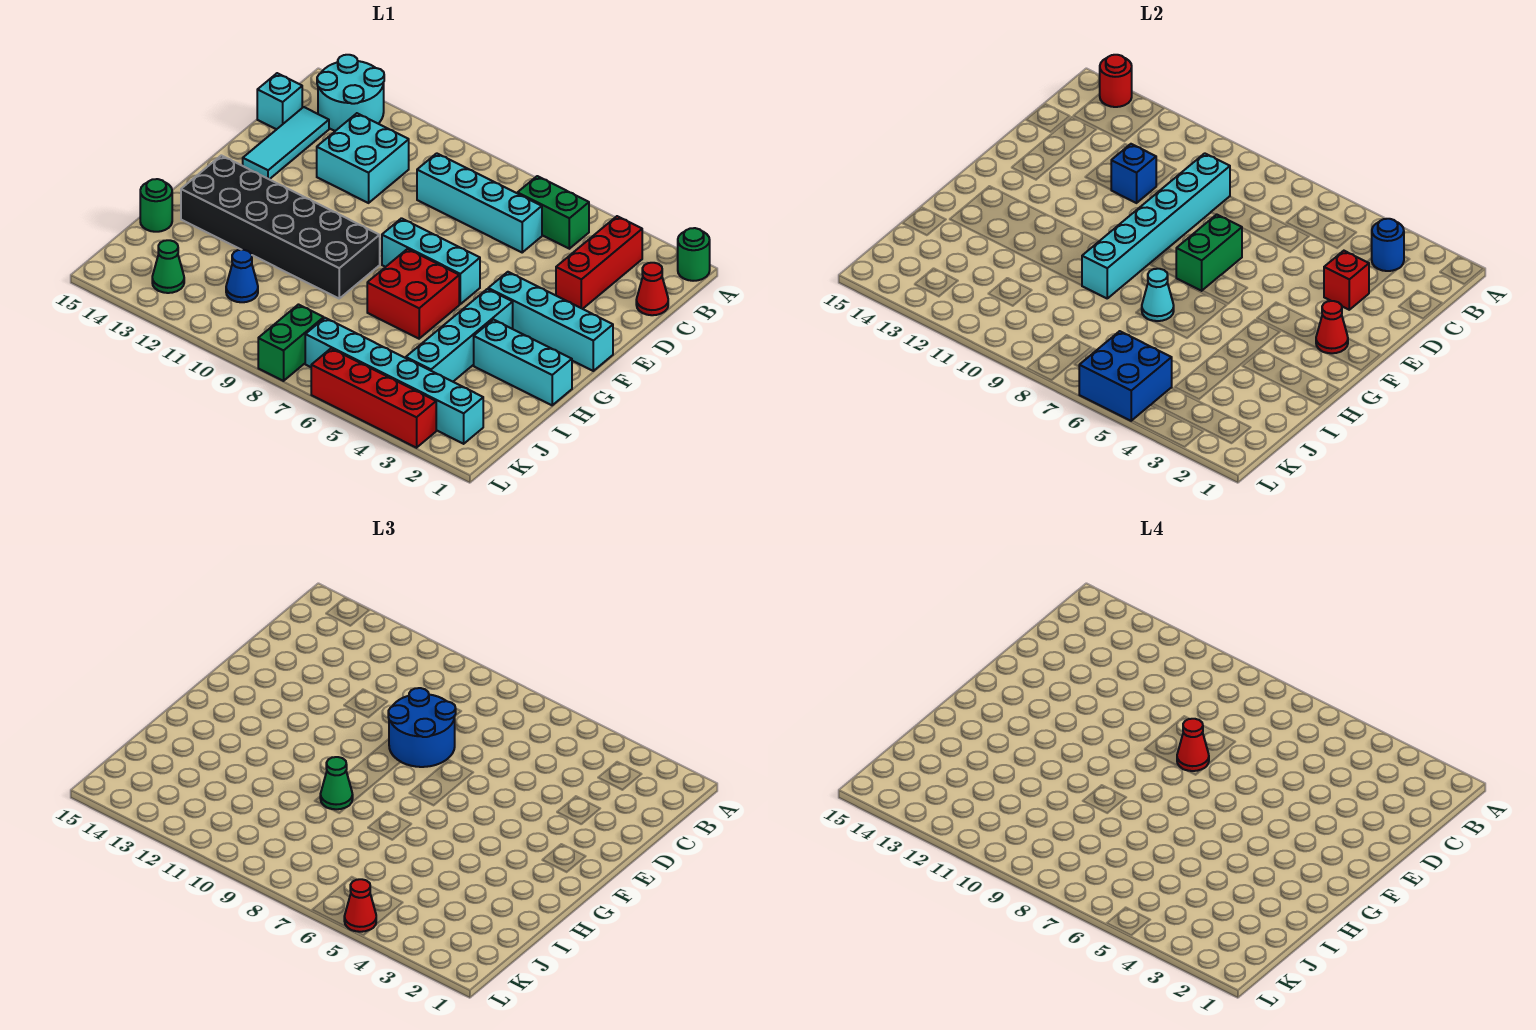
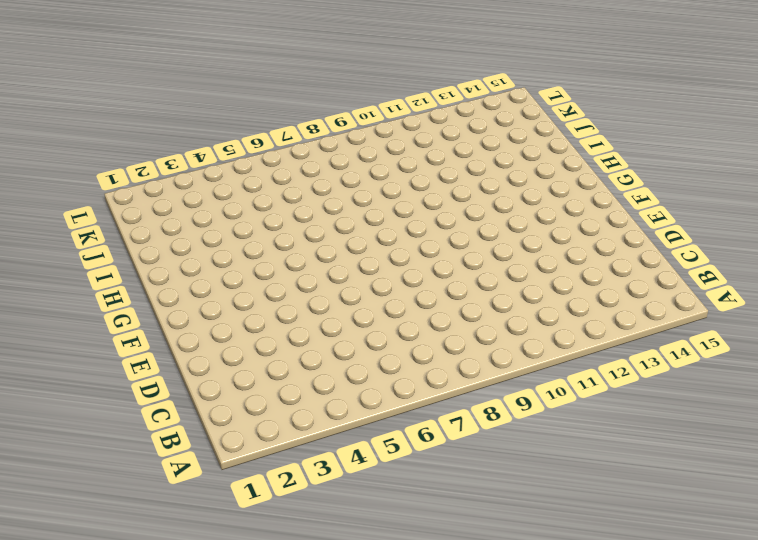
none -> green 1x1 round brick [678,228,710,281]
none -> cyan 2x2 round brick [317,55,384,131]
none -> red 1x3 brick [556,216,642,309]
none -> green 1x2 brick [518,176,589,249]

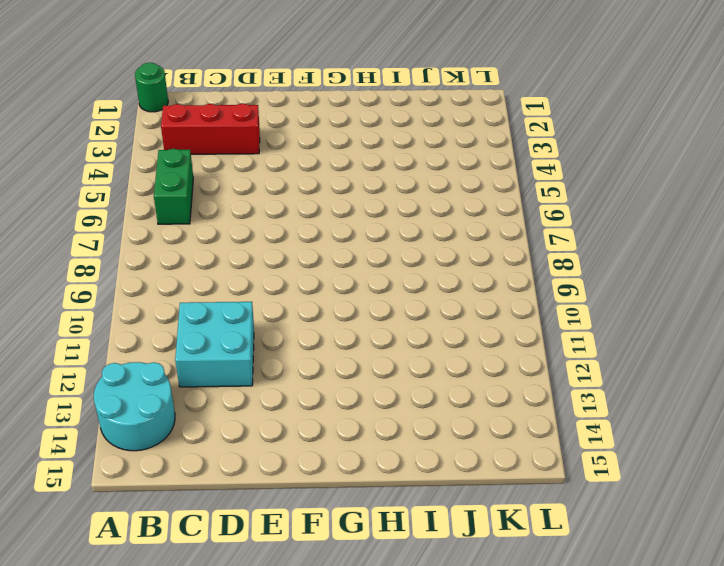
none -> red 1x1 cone [636,263,668,315]
none -> cyan 1x4 brick [417,153,542,252]
none -> cyan 1x3 tile [243,107,329,179]
none -> cyan 1x1 brick [257,73,302,129]

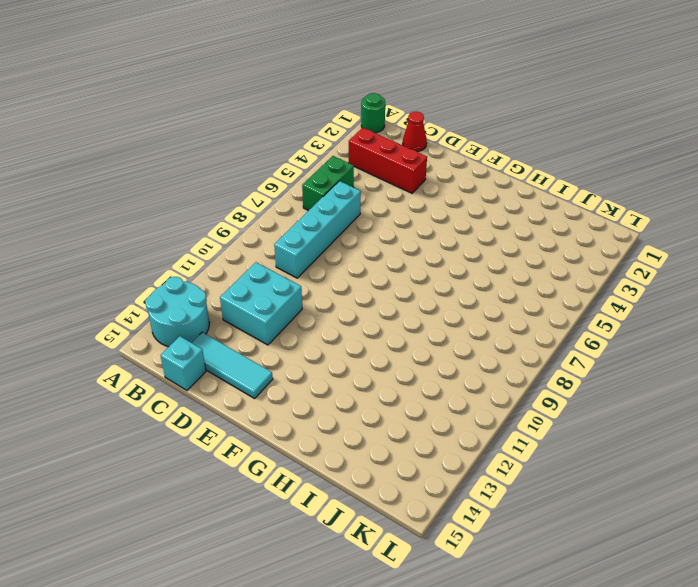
none -> cyan 1x4 brick [488,272,613,371]
none -> cyan 1x3 brick [382,218,480,304]
none -> cyan 1x4 brick [406,289,513,382]
none -> red 2x2 brick [367,249,459,339]

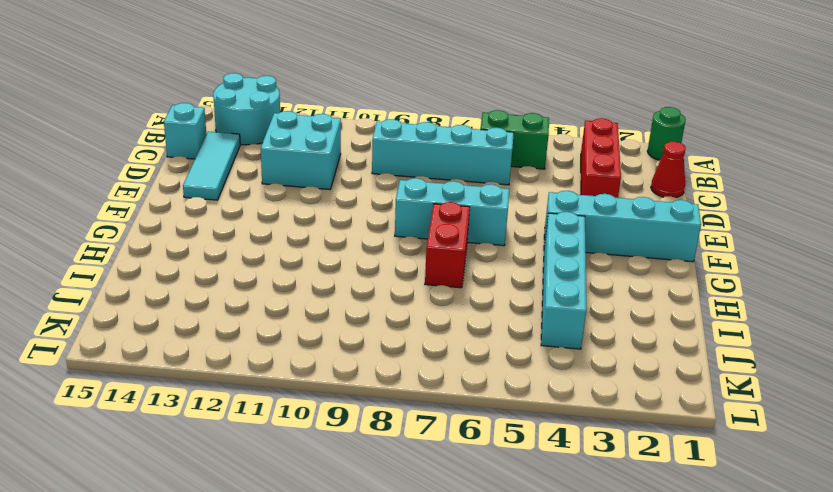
red 1x2 brick [425,202,470,288] -> red 2x2 brick [367,249,459,339]
none -> black 2x6 brick [181,155,380,298]
none -> cyan 1x3 brick [474,319,572,405]
none -> green 1x1 round brick [140,179,172,232]
none -> blue 1x1 cone [226,250,258,302]

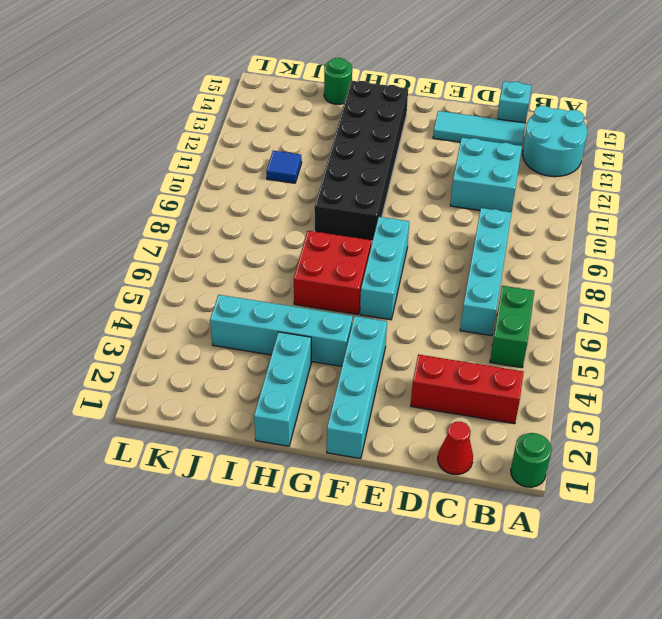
blue 1x1 tile [266,151,302,183] -> blue 1x1 cone [226,250,258,302]
none -> cyan 1x6 brick [305,318,483,444]
none -> green 1x2 brick [258,305,324,381]
none -> green 1x1 cone [152,240,184,293]
none -> red 1x4 brick [311,348,436,448]

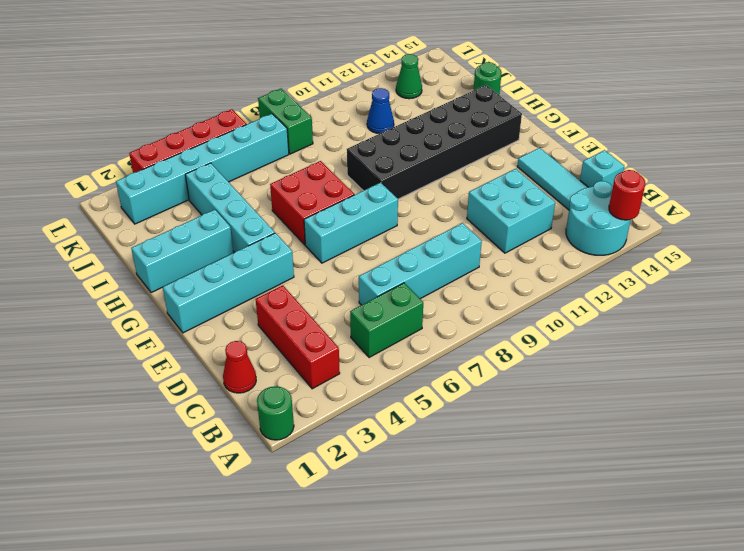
none -> blue 1x1 round brick [1372,219,1404,271]
none -> cyan 1x6 brick [1082,153,1230,298]
none -> red 1x1 brick [1324,251,1369,310]
none -> blue 1x1 brick [1111,144,1156,203]

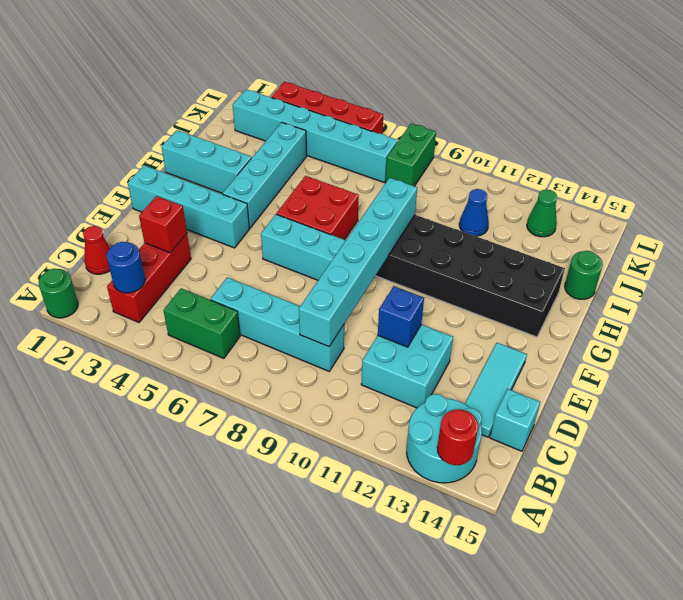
none -> green 1x2 brick [1176,214,1242,291]
none -> red 1x1 cone [1316,301,1348,353]
none -> cyan 1x1 cone [1142,268,1174,321]
none -> blue 2x2 brick [1079,331,1172,421]

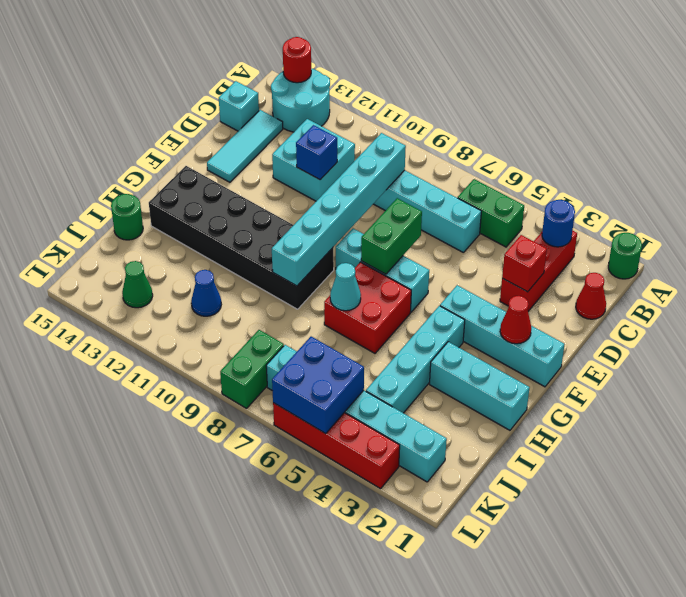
none -> blue 2x2 round brick [388,688,456,767]
none -> green 1x1 cone [320,757,353,809]
none -> red 1x1 cone [344,879,376,932]
none -> red 1x1 cone [1177,719,1209,771]

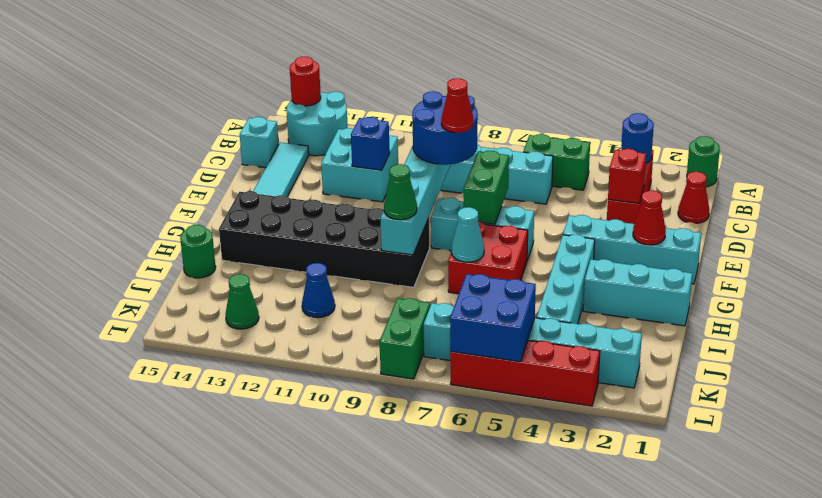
none -> red 1x1 cone [344,879,376,932]

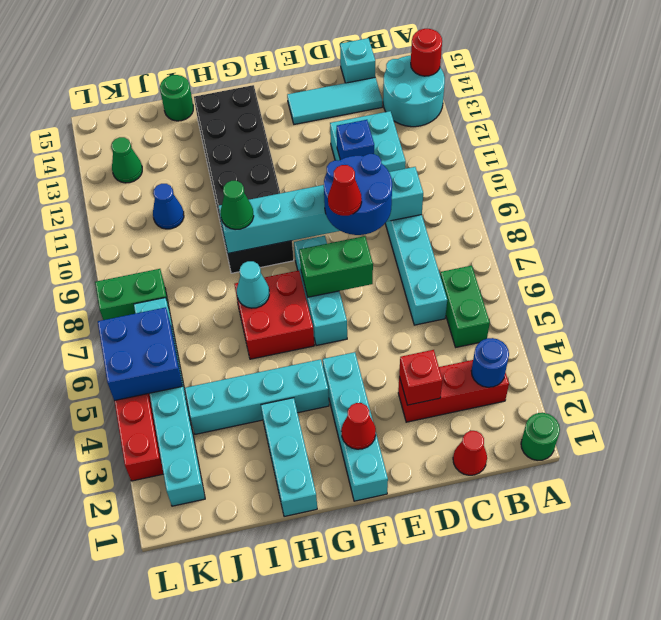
none -> red 1x1 cone [344,879,376,932]

